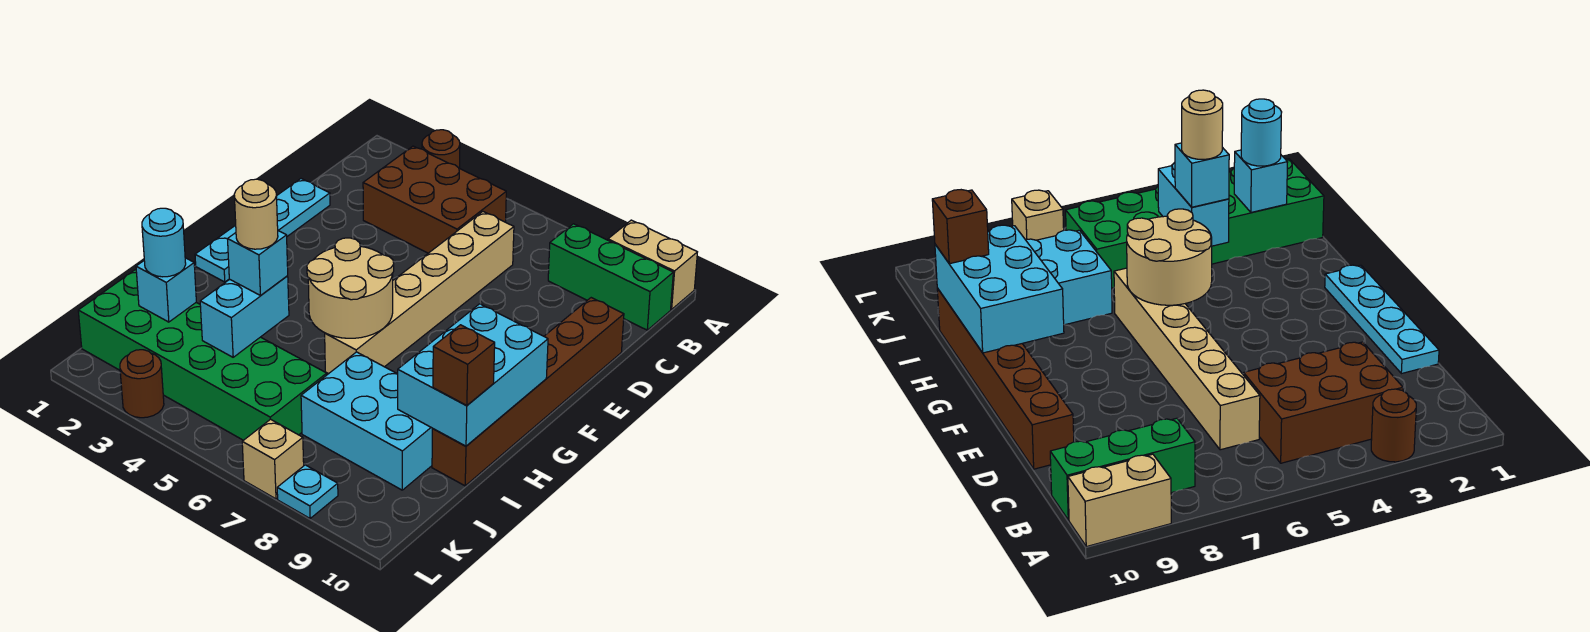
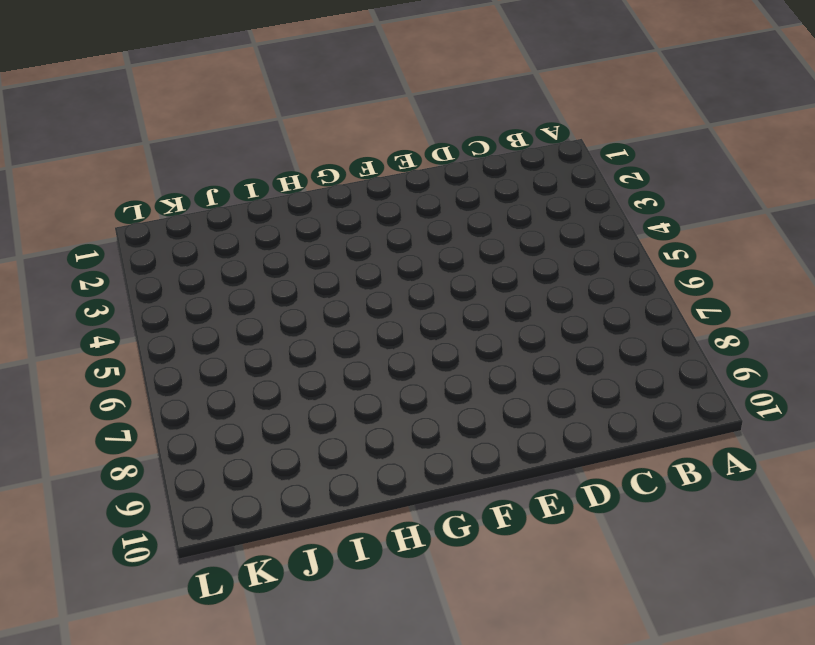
none -> brown 1x1 round brick [422,130,460,168]
none -> tan 1x2 brick [608,220,697,309]
none -> brown 2x3 brick [363,146,506,253]

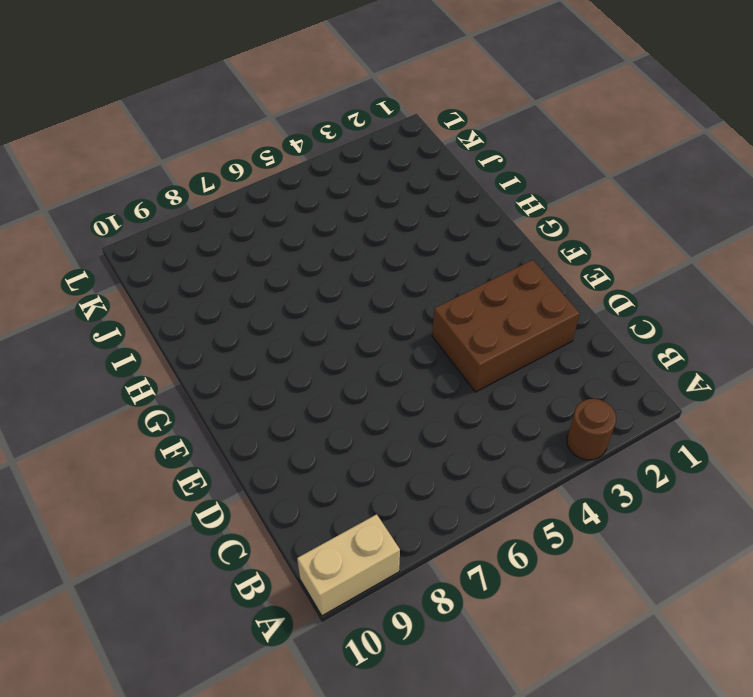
brown 2x3 brick [432,260,580,392] -> brown 2x3 brick moved to [363,146,506,253]
none -> green 1x3 brick [548,224,673,330]
none -> tan 1x6 brick [325,212,514,374]
none -> cyan 1x4 plate [195,179,330,282]

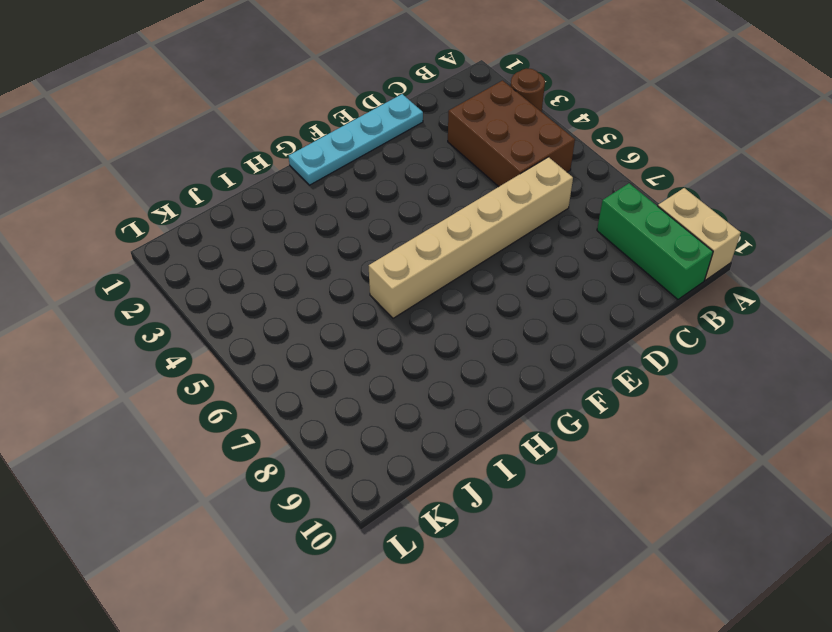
none -> brown 1x6 brick [432,298,624,486]
none -> cyan 2x3 brick [301,352,433,490]
none -> green 2x6 brick [78,270,327,440]

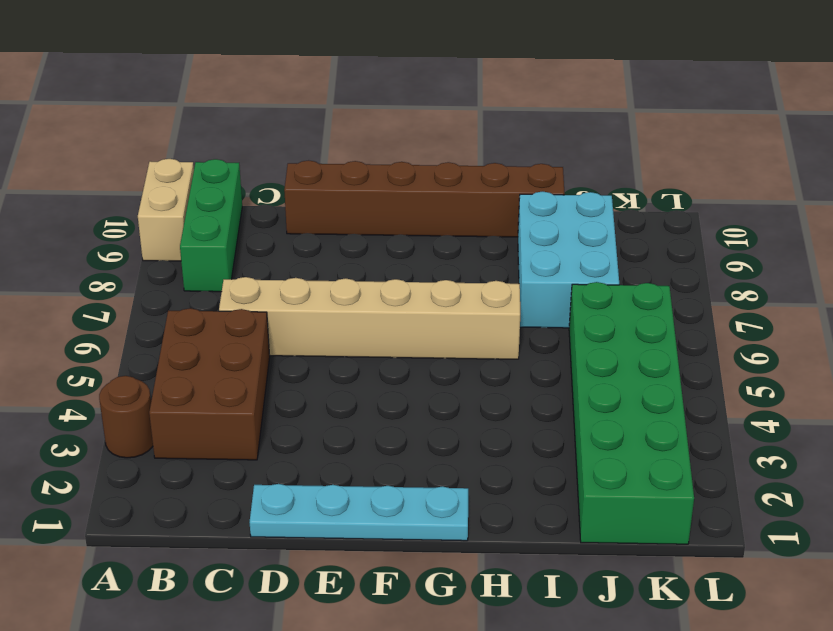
none -> brown 1x1 round brick [120,350,164,418]
none -> tan 1x1 brick [242,419,304,499]
none -> cyan 1x1 plate [277,465,338,518]

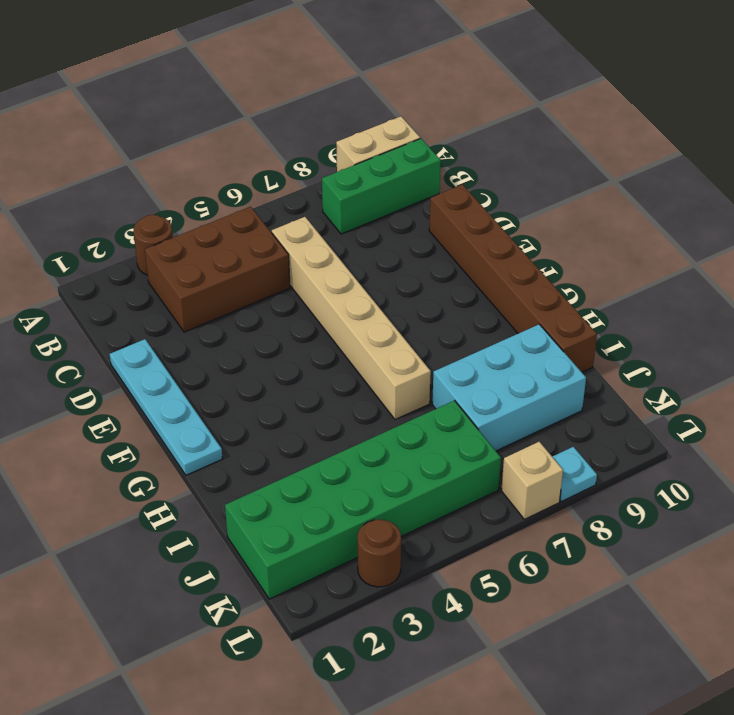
none -> tan 2x2 round brick [307,238,394,338]
none -> cyan 2x3 brick [398,304,548,446]
none -> cyan 1x2 brick [200,276,289,357]

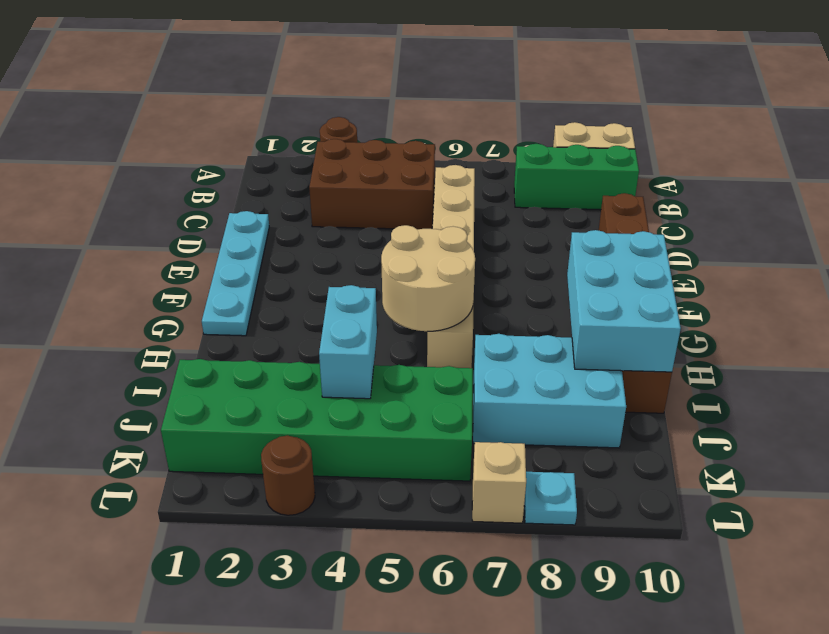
none -> cyan 1x1 brick [136,258,196,322]
none -> cyan 1x1 brick [228,231,288,295]
none -> brown 1x1 brick [433,325,495,405]

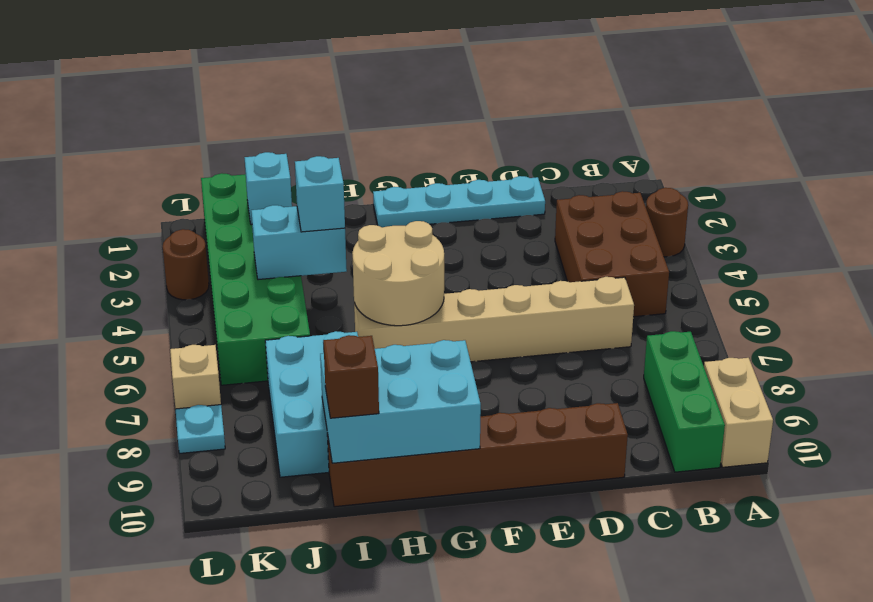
none -> cyan 1x1 round brick [142,208,186,277]
none -> tan 1x1 round brick [234,179,278,249]

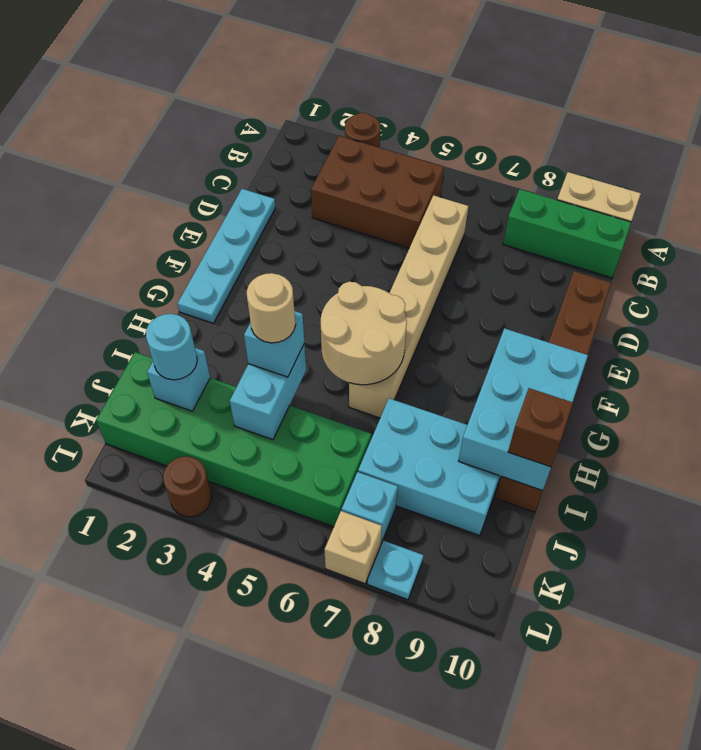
cyan 1x1 brick [342,472,398,544] -> none

